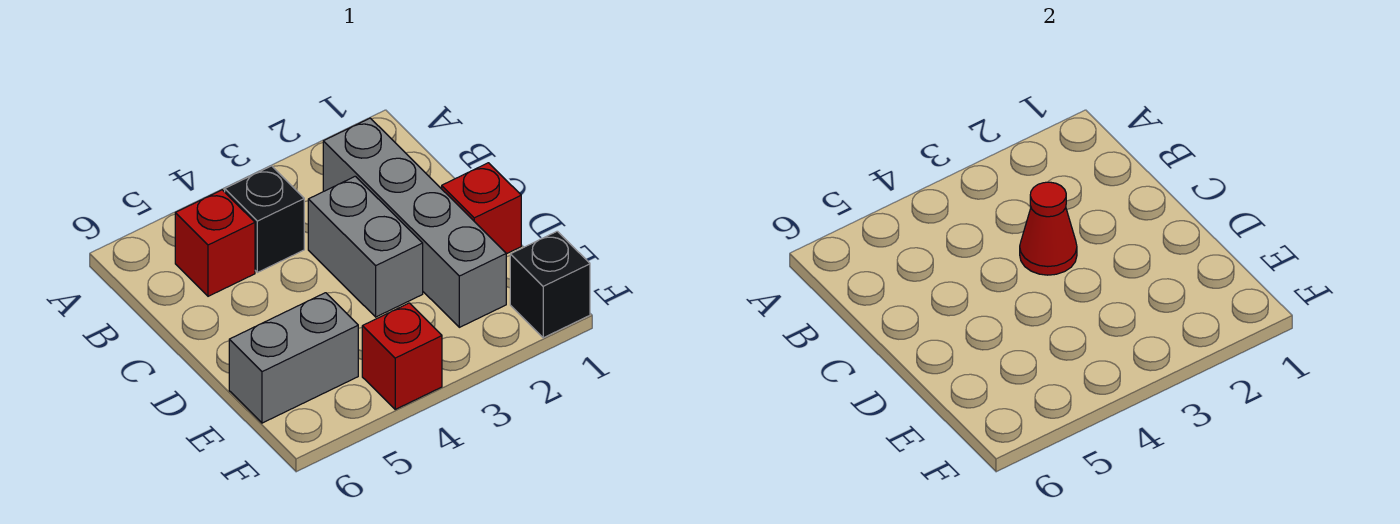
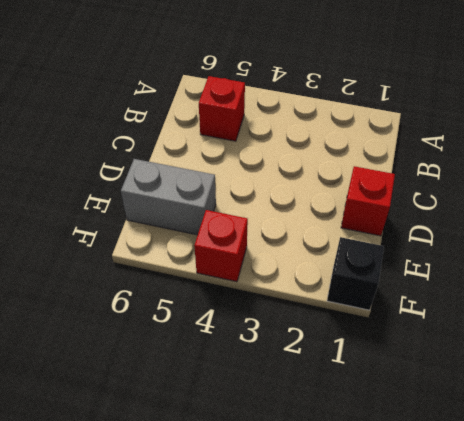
none -> grey 1x4 brick [323,118,506,327]
none -> black 1x1 brick [225,166,304,272]

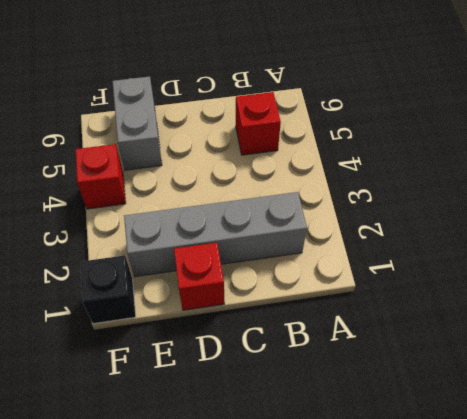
none -> black 1x1 brick [225,166,304,272]
none -> grey 1x2 brick [308,176,423,317]

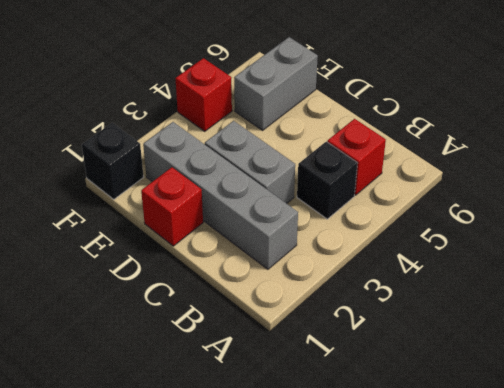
none -> red 1x1 cone [1020,182,1077,275]

